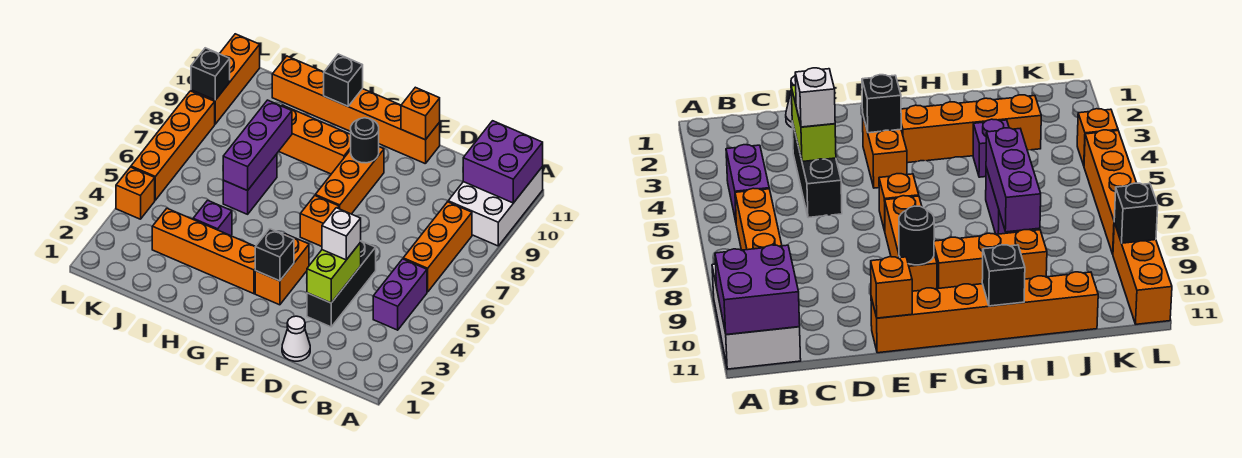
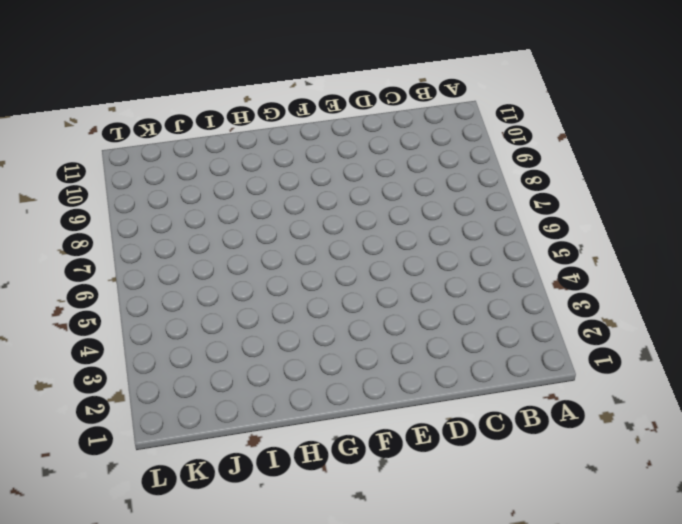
none -> white 2x3 brick [448,167,543,246]
none -> purple 1x2 brick [373,259,427,330]
none -> orange 1x3 brick [403,202,472,292]

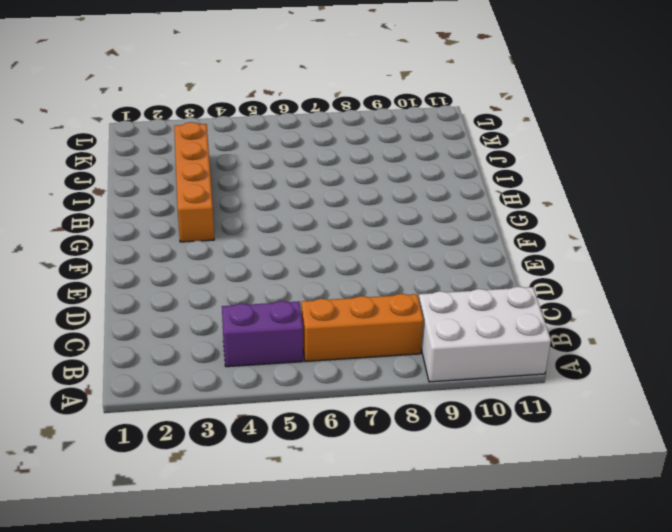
none -> white 1x1 cone [282,316,310,361]
none -> black 1x3 brick [307,241,376,327]
none -> orange 1x6 brick [272,56,440,164]

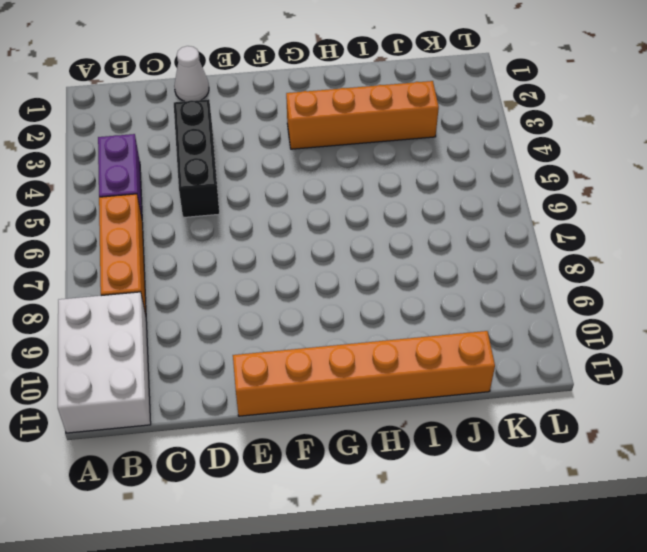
none -> orange 1x2 brick [255,234,309,305]
none -> orange 1x1 brick [300,196,339,246]
none -> orange 1x3 brick [315,147,384,214]

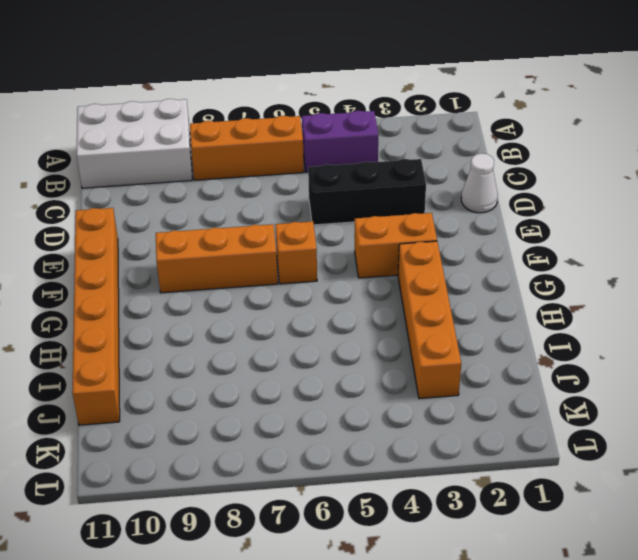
none -> orange 1x3 brick [279,105,351,174]
none -> purple 1x1 brick [193,200,232,236]
none -> purple 1x2 brick [223,154,277,214]

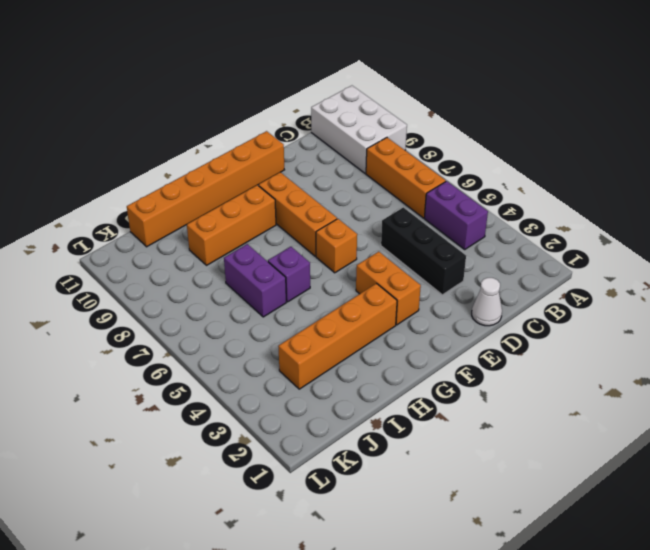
purple 1x1 brick [268,247,310,302] -> purple 1x1 brick moved to [193,200,232,236]
none -> orange 1x1 brick [116,167,155,219]
none -> orange 1x4 brick [131,91,215,200]
none -> orange 1x3 brick [191,34,260,124]

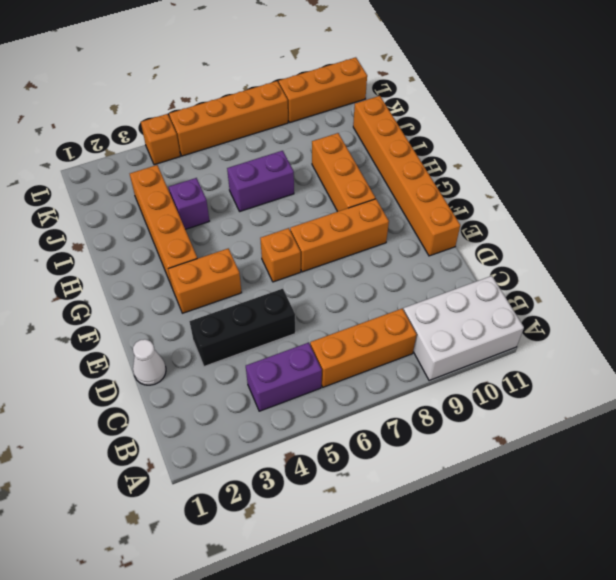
none -> purple 2x2 brick [463,121,543,203]
none -> lime 1x2 brick [307,242,361,303]
none -> orange 1x1 brick [401,87,440,140]

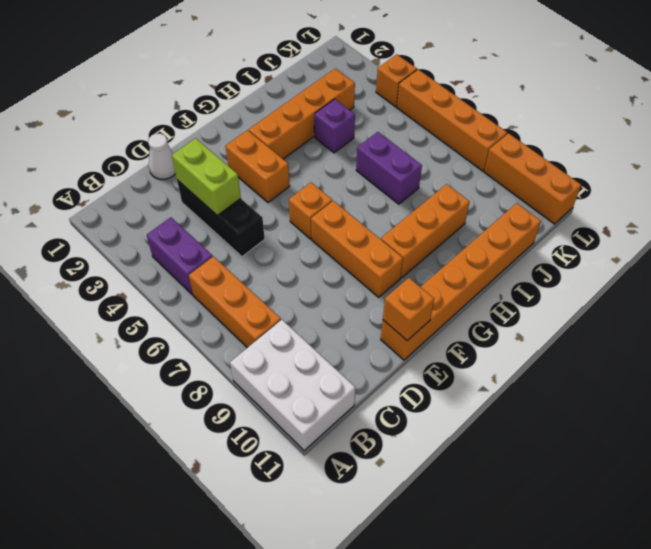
none -> purple 2x2 brick [463,121,543,203]
none -> black 1x1 brick [255,229,294,281]
none -> black 1x1 round brick [351,118,379,163]

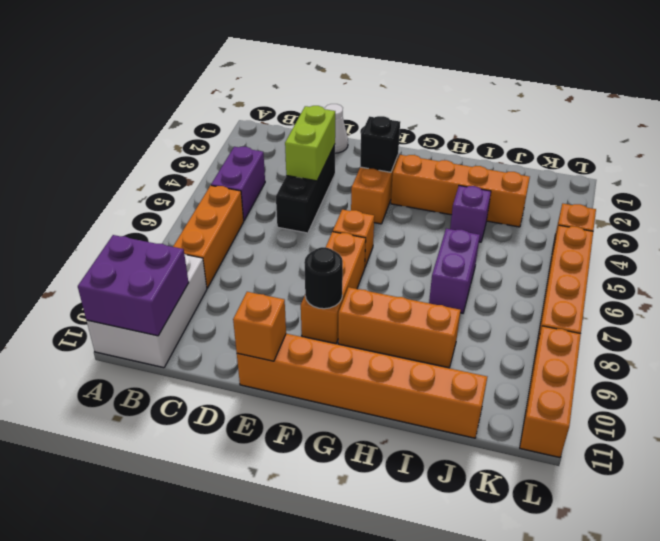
none -> black 1x1 brick [324,54,363,106]
none -> purple 1x3 brick [223,100,292,191]
none -> black 1x1 brick [191,48,230,100]

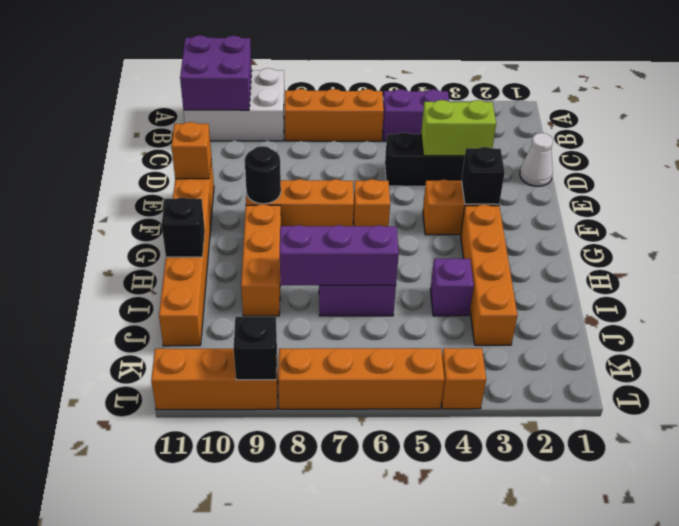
none -> white 1x1 brick [322,208,361,260]

